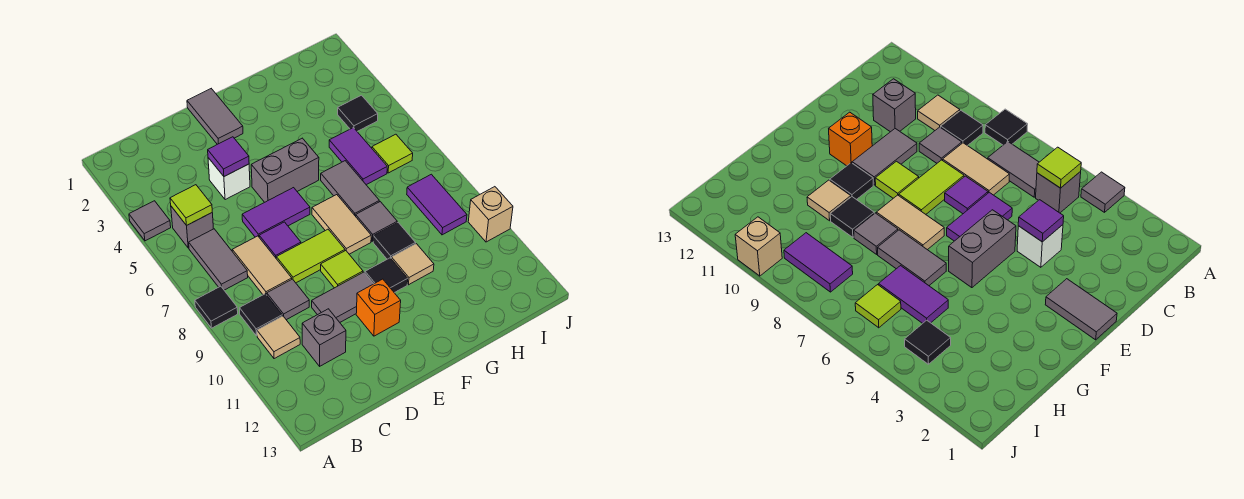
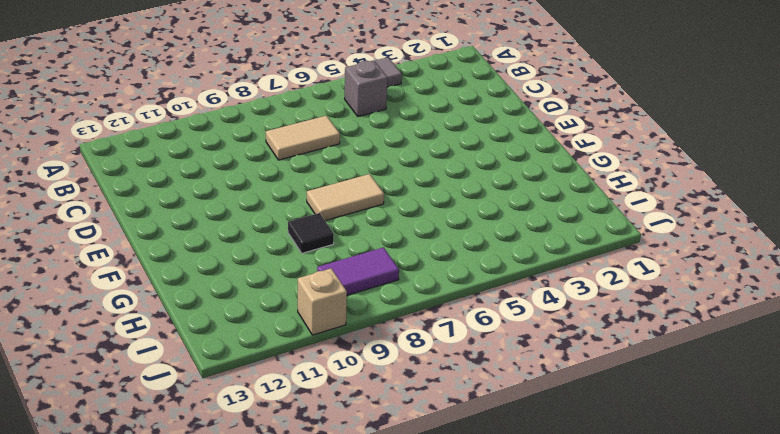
none -> black 1x1 tile [195,286,238,328]
none -> grey 1x2 tile [189,229,248,290]
none -> black 1x1 tile [240,294,282,336]
none -> tan 1x1 tile [257,316,300,359]

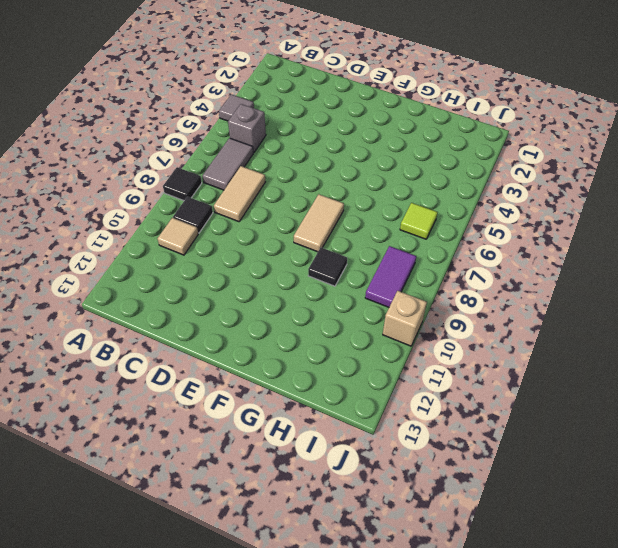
none -> grey 1x1 tile [267,279,309,320]
none -> grey 1x1 brick [302,309,346,366]
none -> white 1x1 brick [208,158,250,200]
none -> purple 1x2 tile [242,188,310,237]

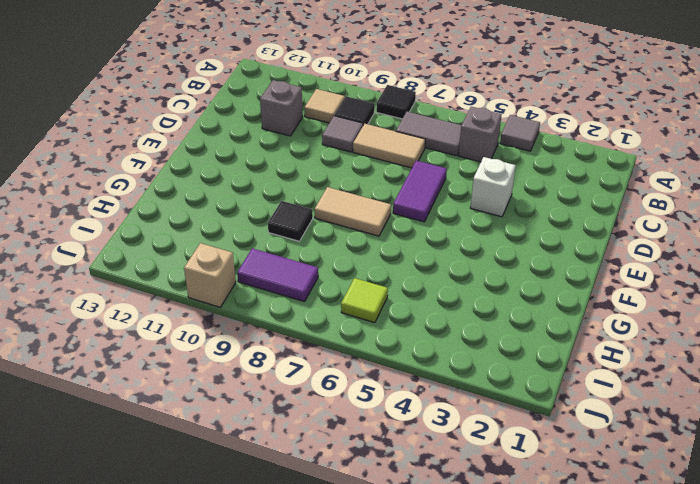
none -> purple 1x1 tile [259,222,301,258]
none -> lime 1x2 tile [276,229,345,283]
none -> grey 1x2 tile [312,272,373,322]
none -> grey 1x2 tile [187,89,243,144]

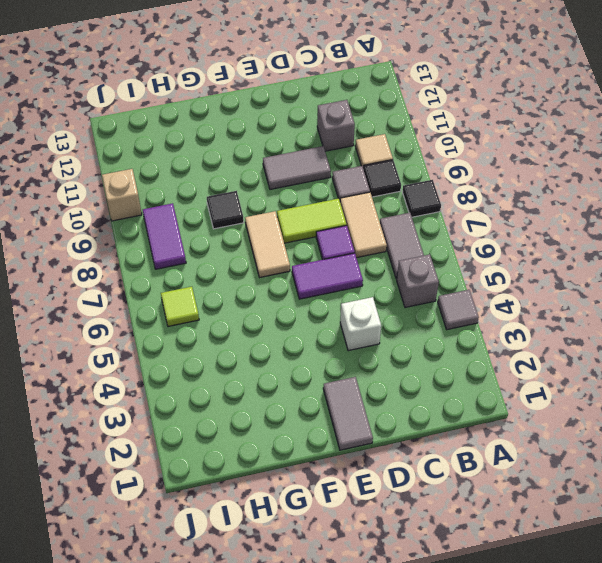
none -> grey 1x2 brick [251,138,319,202]
none -> lime 1x1 tile [321,251,363,288]
none -> orange 1x1 brick [356,279,401,336]
none -> black 1x1 tile [365,258,408,293]

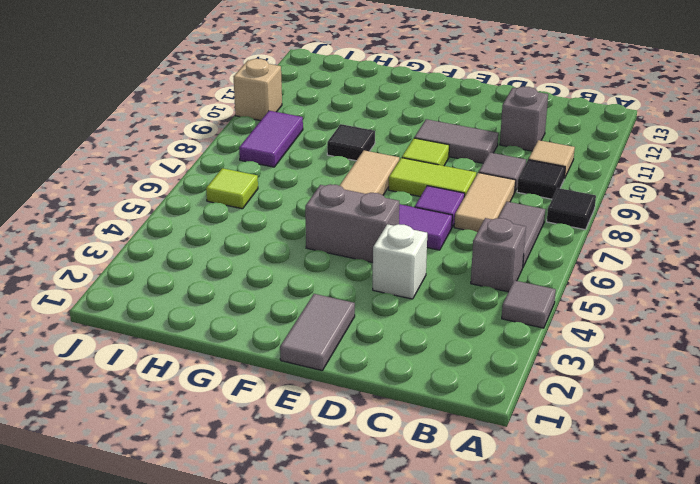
none -> orange 1x1 brick [356,279,401,336]
none -> black 1x1 tile [365,258,408,293]
none -> grey 1x2 tile [321,161,379,216]
none -> grey 1x1 tile [356,202,397,242]

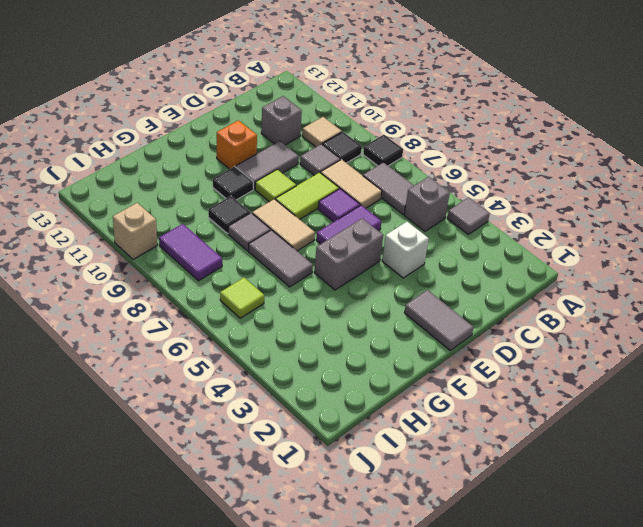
none -> tan 1x1 tile [391,244,434,285]
none -> purple 1x2 tile [329,128,387,185]
none -> black 1x1 tile [338,95,378,131]
none -> lime 1x1 tile [170,185,212,225]

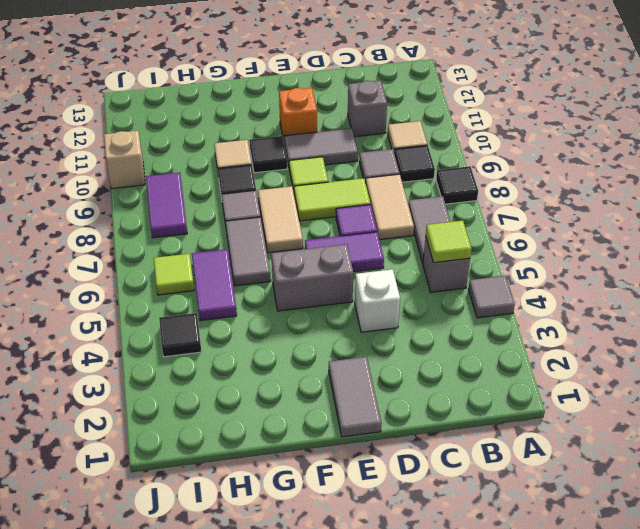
none -> purple 1x1 tile [208,137,249,176]

